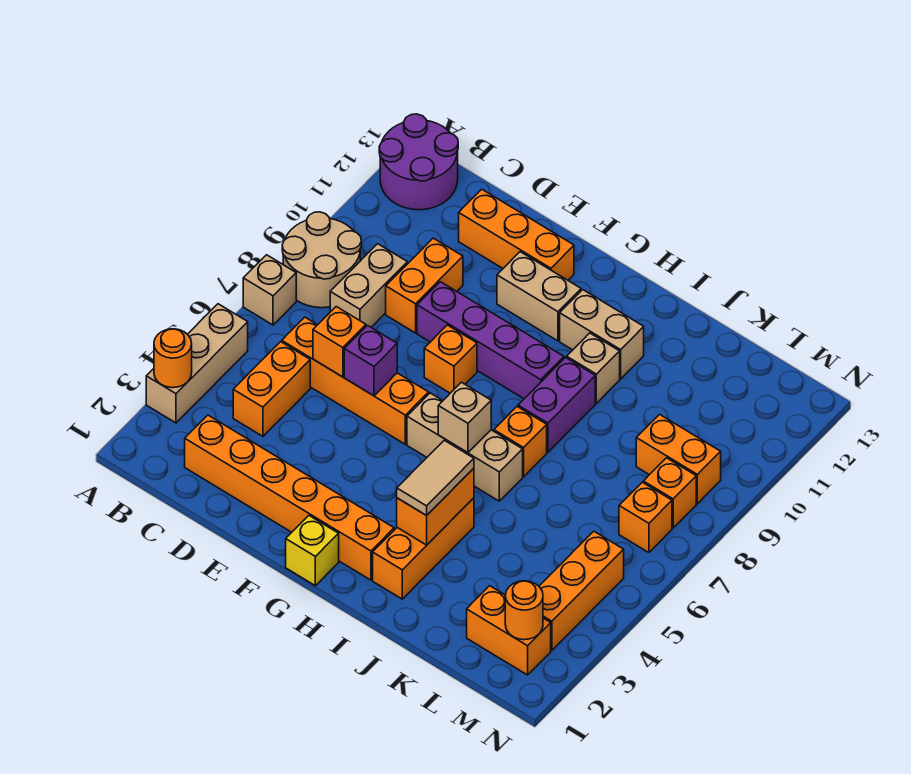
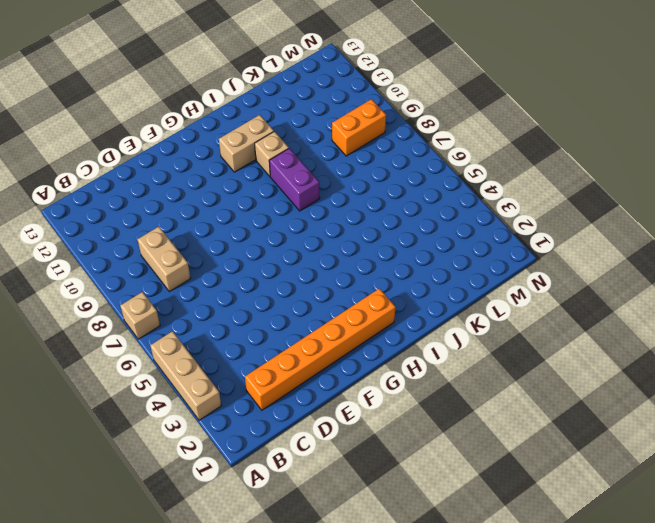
none -> tan 2x2 round brick [282,212,361,308]
none -> purple 2x2 round brick [379,114,458,210]
none -> orange 1x2 brick [233,342,310,436]
none -> orange 1x4 brick [282,317,429,444]

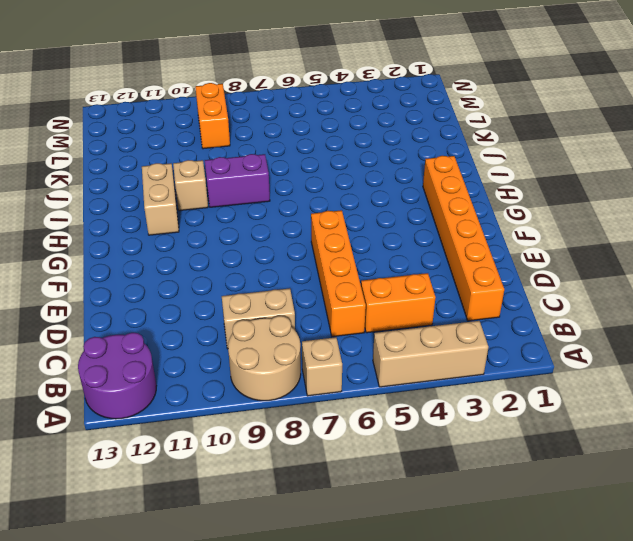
none -> orange 1x2 brick [386,238,463,333]
none -> orange 1x3 brick [459,189,574,280]
none -> purple 1x4 brick [417,282,564,399]
none -> orange 1x1 brick [424,325,477,393]

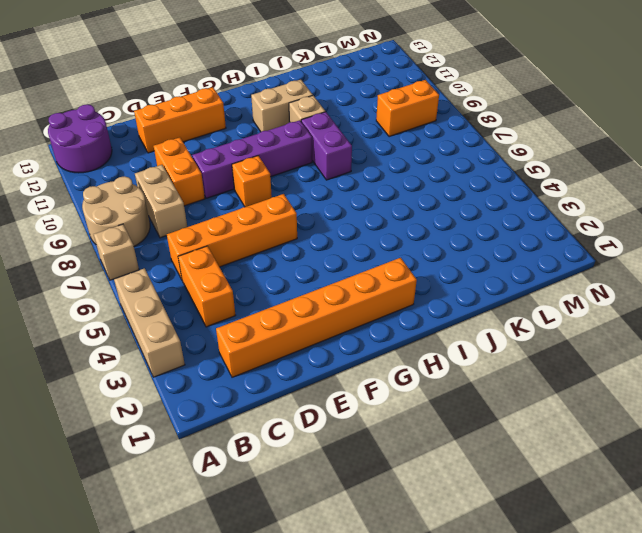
none -> tan 1x2 brick [497,252,581,341]
none -> yellow 1x1 brick [286,516,339,586]
none -> tan 1x3 brick [407,393,523,501]
none -> orange 1x3 brick [373,498,474,599]

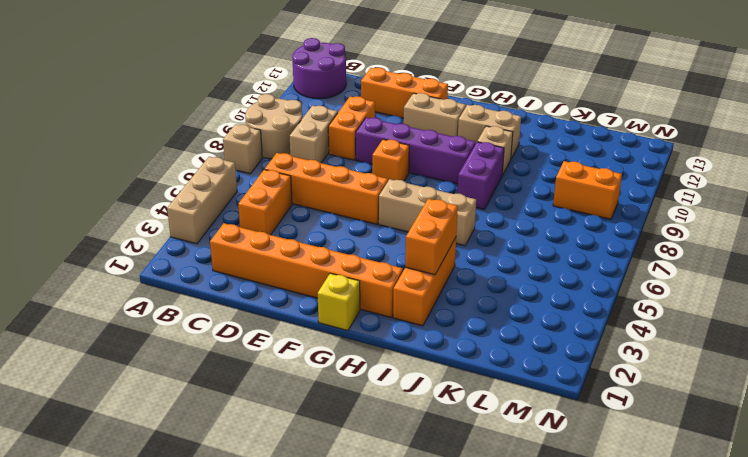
none -> orange 1x1 brick [494,407,547,477]
none -> orange 1x2 brick [467,586,551,675]
none -> orange 1x3 brick [539,531,624,651]
none -> orange 1x1 brick [619,482,672,553]

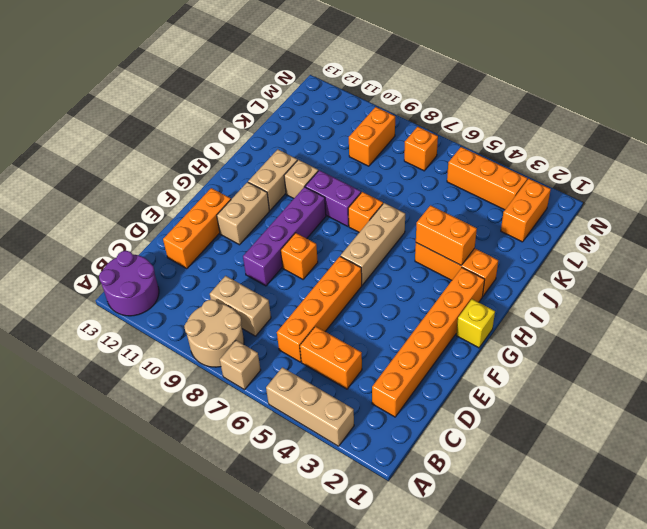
none -> orange 1x2 brick [386,238,463,333]
none -> orange 1x1 brick [643,458,696,528]
none -> orange 1x1 round brick [154,329,192,388]
none -> orange 1x1 brick [313,307,366,377]

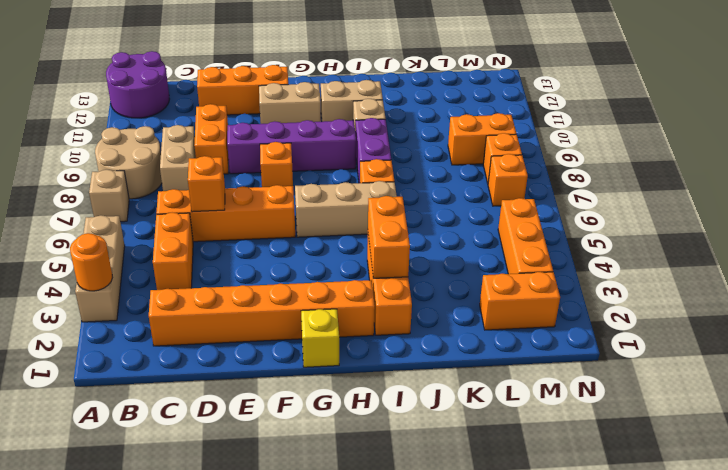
none -> purple 1x1 brick [344,326,397,396]
none -> tan 1x1 brick [438,382,491,453]
none -> orange 1x1 round brick [505,581,543,640]
none -> tan 1x2 tile [397,440,474,516]

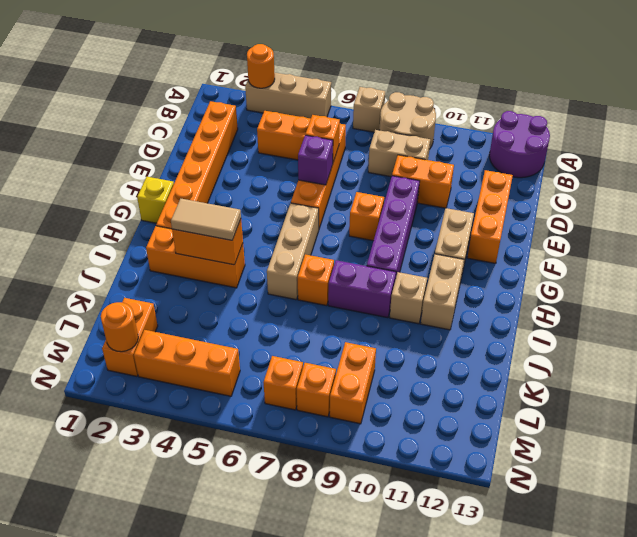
none -> tan 1x1 brick [438,382,491,453]

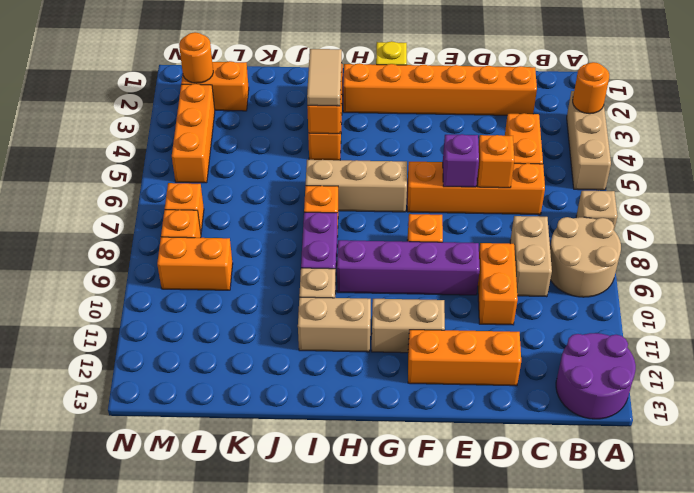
none -> tan 1x1 brick [438,382,491,453]

